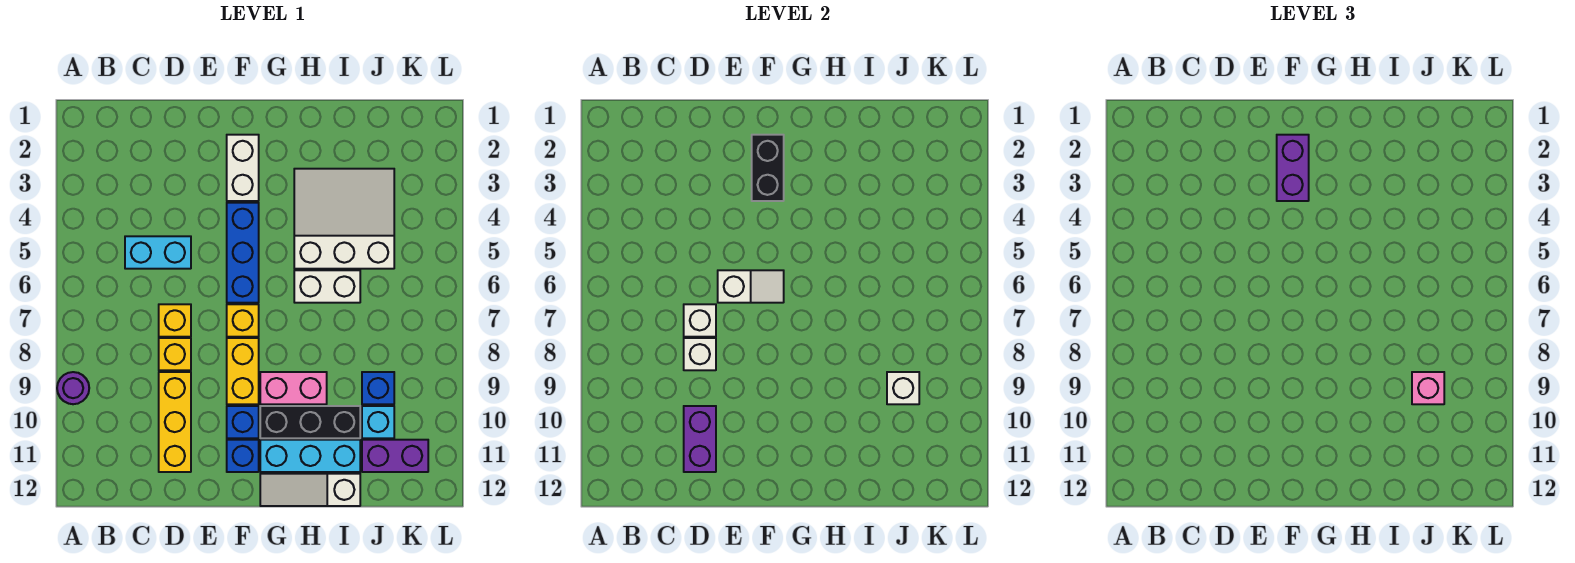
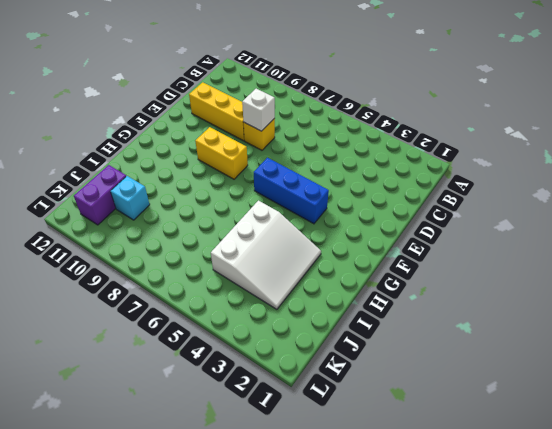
none -> purple 1x1 round brick [57,372,89,404]
none -> cyan 1x2 brick [125,236,191,269]
none -> yellow 1x1 brick [159,304,191,337]

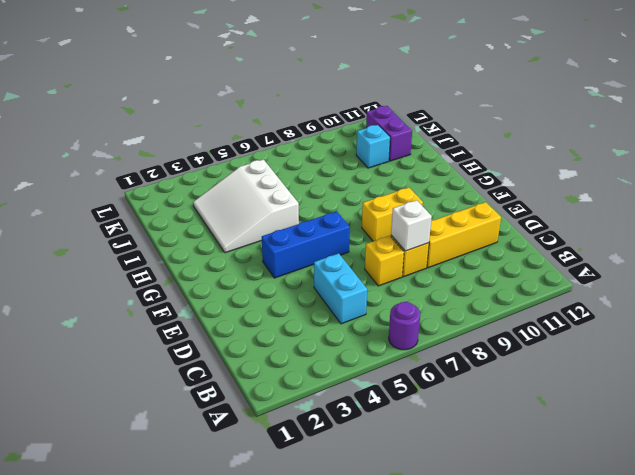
purple 1x1 round brick [389,302,420,350] -> purple 1x1 round brick moved to [57,372,89,404]
none -> white 1x2 brick [227,135,259,201]
none -> yellow 1x1 brick [227,304,259,337]
none -> blue 1x1 brick [227,406,259,438]

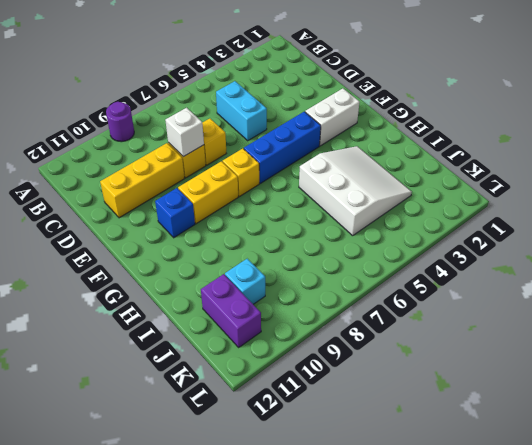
none -> blue 1x1 brick [227,440,259,472]
none -> pink 1x2 brick [260,372,327,404]
none -> black 1x3 brick [260,406,360,438]

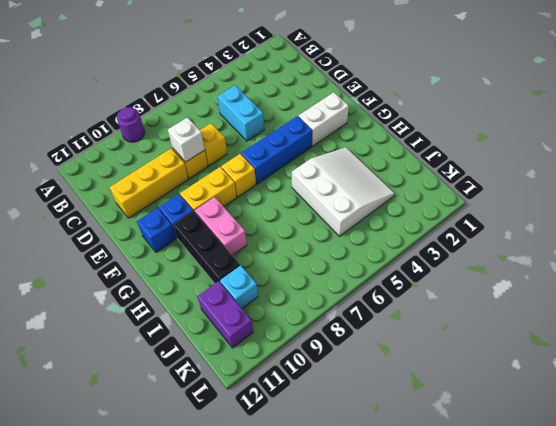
none -> cyan 1x3 brick [260,440,360,472]
none -> white 1x3 slope [260,474,360,506]
none -> white 1x2 brick [294,270,360,303]

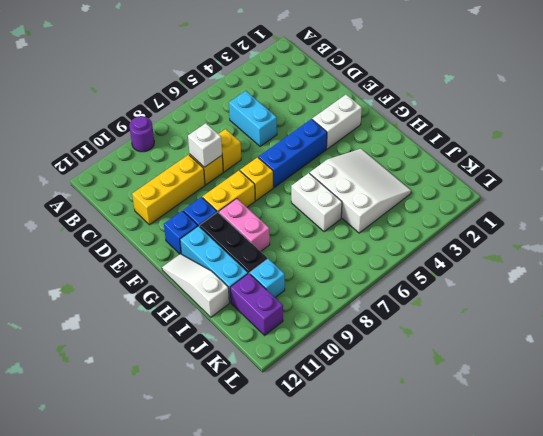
none -> blue 1x1 brick [362,372,394,404]
none -> white 1x1 brick [684,304,716,337]
none -> purple 1x2 brick [684,406,716,472]

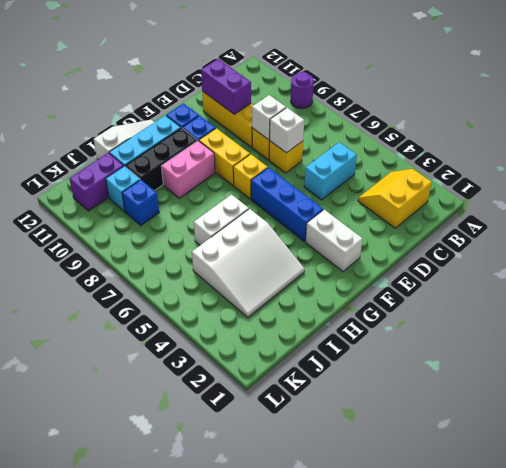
yellow 2x2 slope [358,169,432,228] -> none
none -> white 1x2 slope [718,270,784,303]
none -> black 1x2 brick [752,135,784,201]
none -> white 1x1 brick [887,372,919,404]

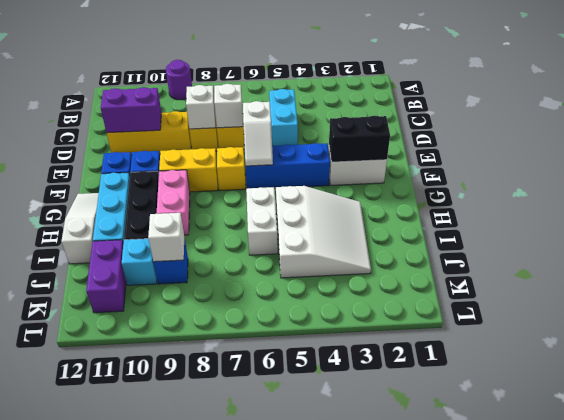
none -> purple 1x2 brick [1277,135,1309,201]
none -> pink 1x1 brick [1412,372,1444,404]

